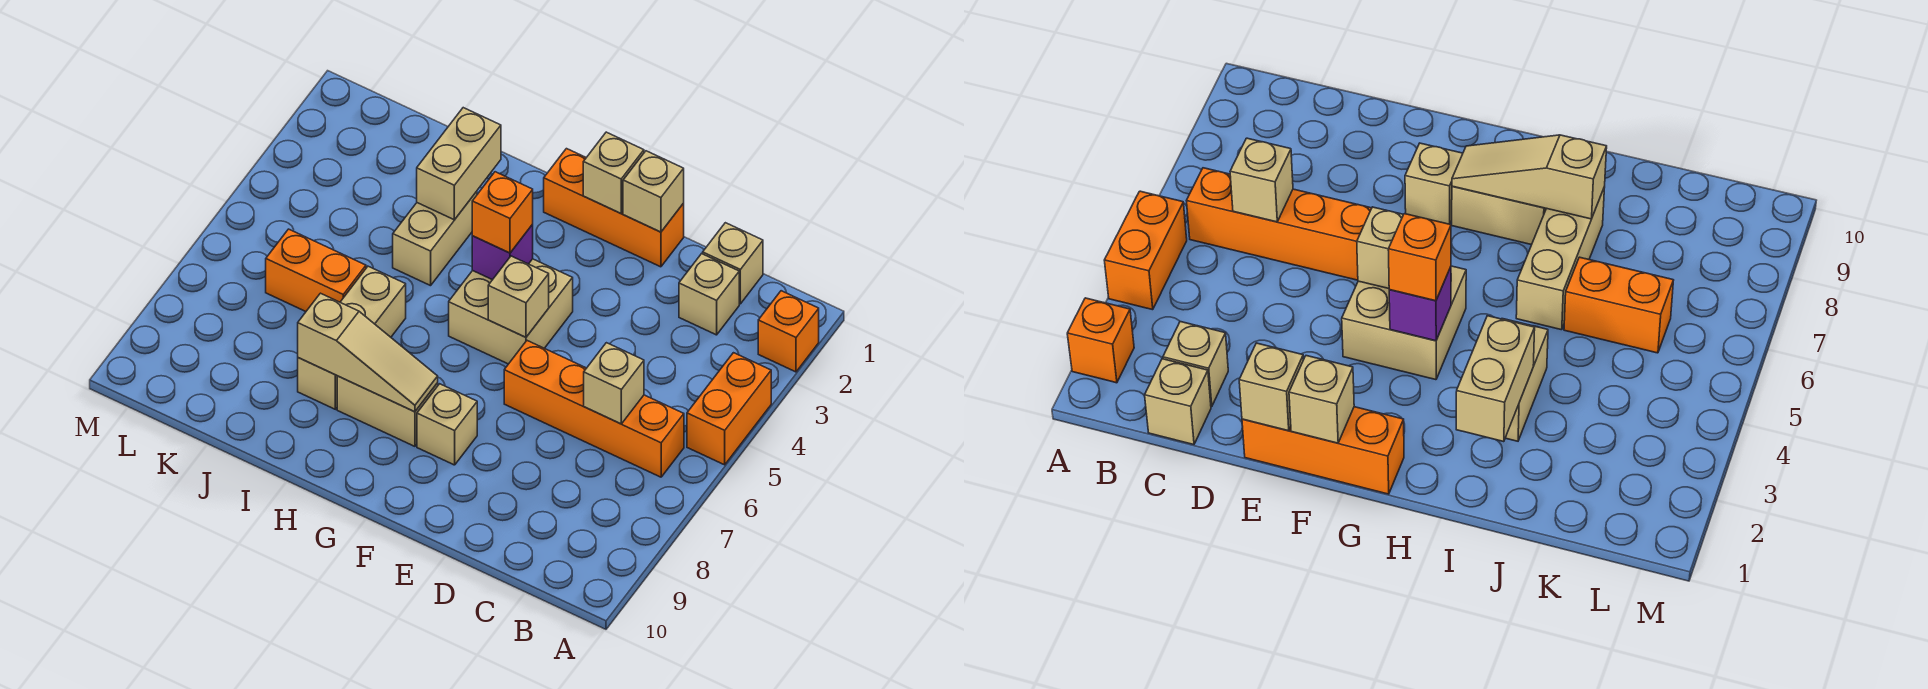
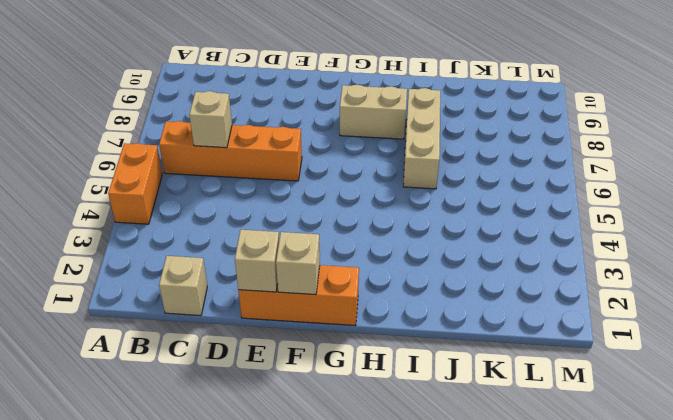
none -> orange 1x1 brick [758,291,819,372]
none -> tan 1x1 brick [679,254,739,335]
none -> tan 2x2 brick [449,259,573,364]

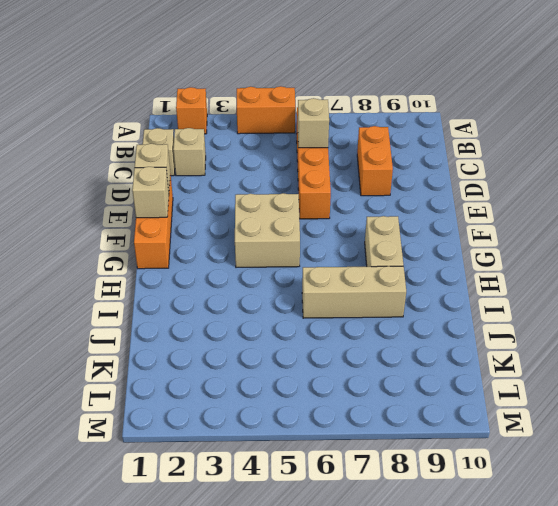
orange 1x2 brick [357,126,393,196] -> orange 1x2 brick moved to [266,229,366,312]
none -> tan 1x1 brick [417,384,477,465]
none -> tan 1x2 brick [393,191,477,286]
none -> tan 1x1 brick [488,256,549,337]

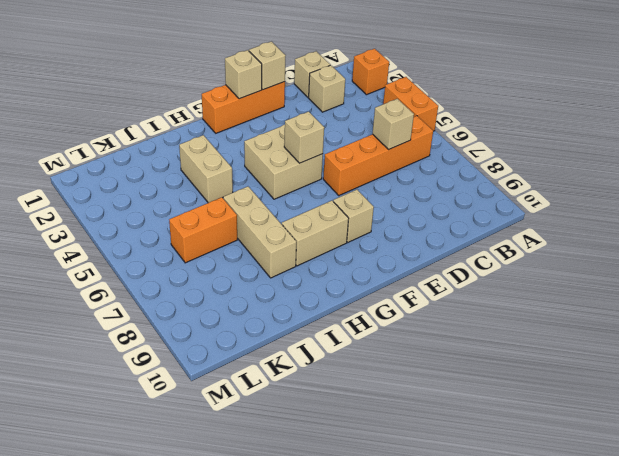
none -> purple 1x1 brick [472,225,533,280]
none -> tan 1x3 slope [298,293,438,412]
none -> tan 1x2 brick [417,108,501,220]

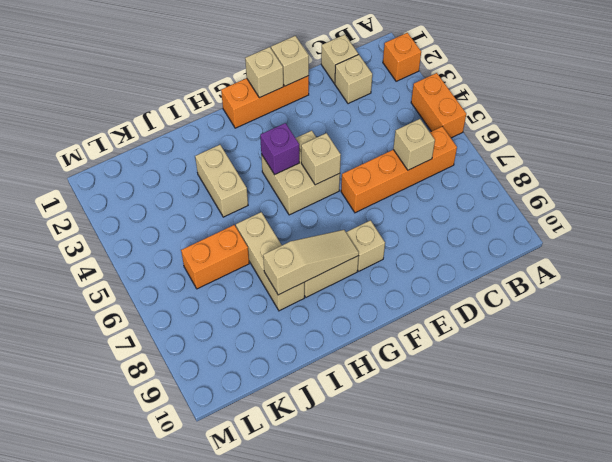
none -> tan 1x2 brick [417,108,501,220]
none -> orange 1x1 brick [472,172,533,253]

